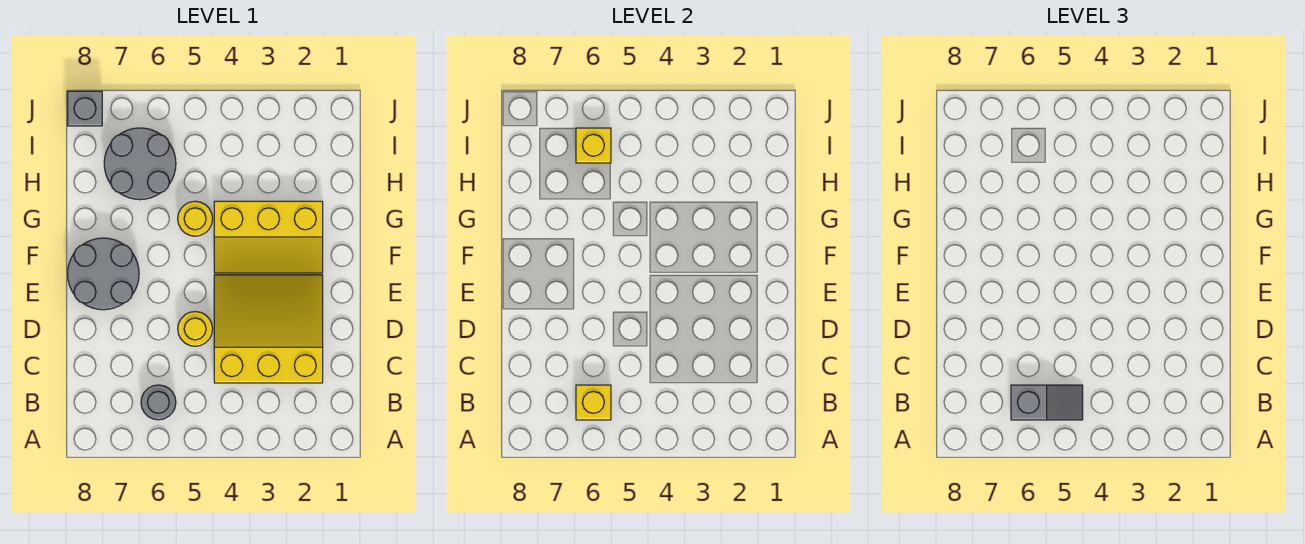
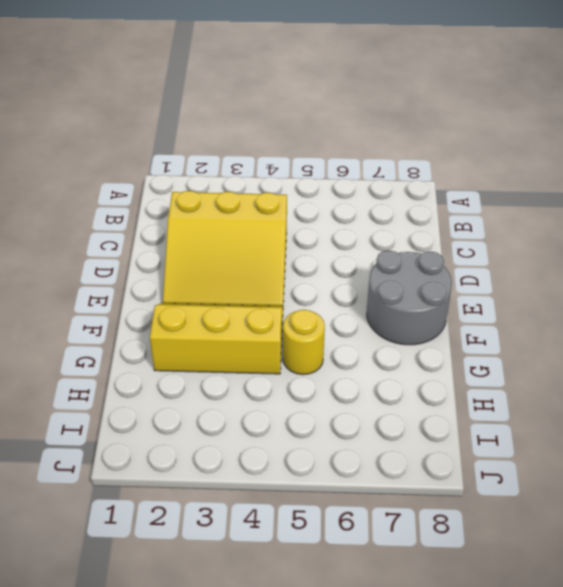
none -> grey 1x1 round brick [141,385,176,420]
none -> yellow 1x1 round brick [178,312,213,346]

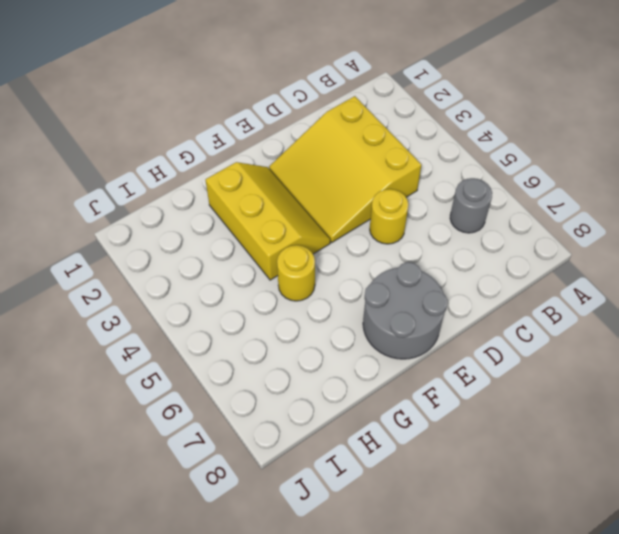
none -> grey 2x2 round brick [104,128,176,200]
none -> grey 1x1 brick [68,91,102,126]

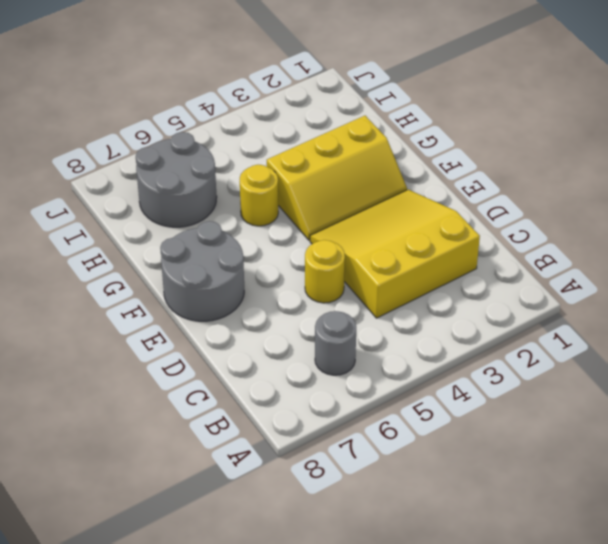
none -> grey 1x1 brick [68,91,102,126]
none -> yellow 1x1 brick [576,385,611,420]

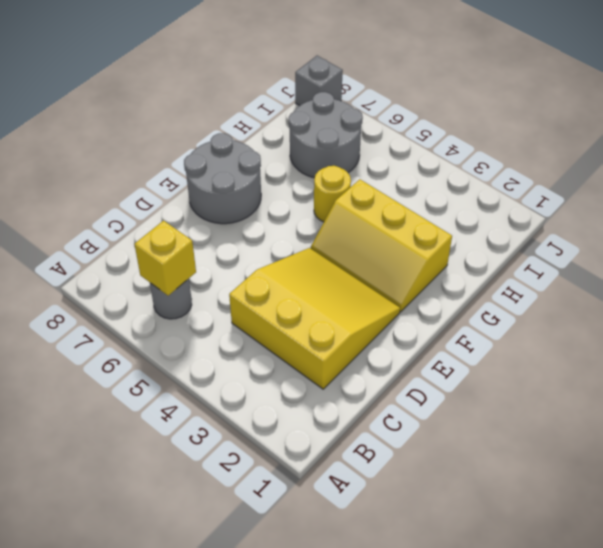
none -> yellow 1x1 round brick [178,312,213,346]
none -> yellow 1x1 brick [576,128,611,163]

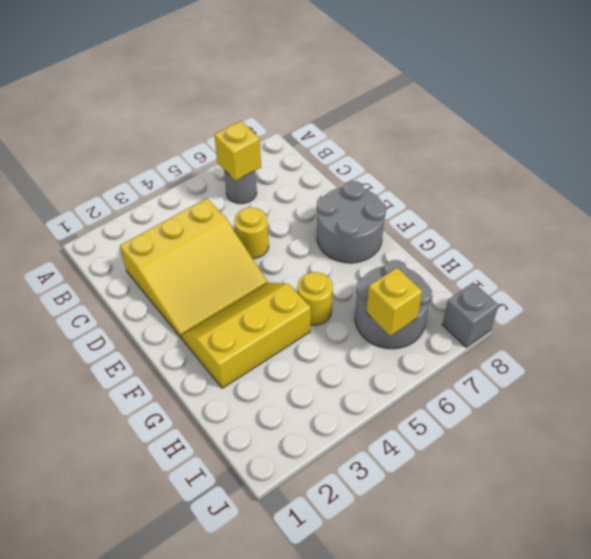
none -> grey 1x2 slope [1011,385,1083,420]

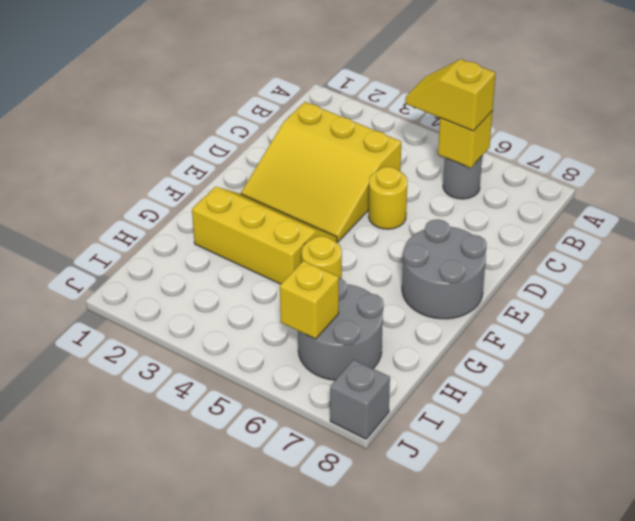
yellow 1x2 slope [405,59,496,131] -> grey 1x2 slope [1011,385,1083,420]

